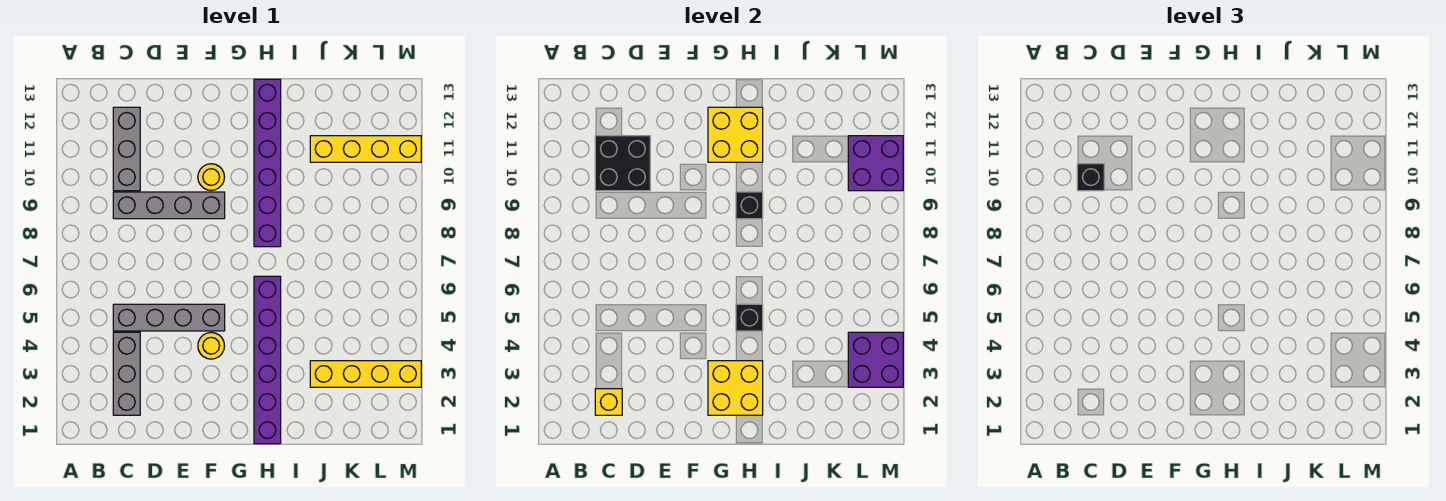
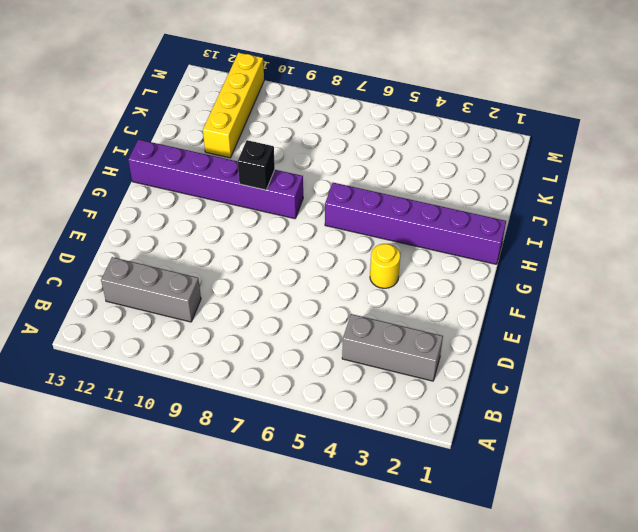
none -> grey 1x4 brick [113,304,225,331]
none -> grey 1x4 brick [113,192,225,219]
none -> yellow 1x1 round brick [198,164,224,190]

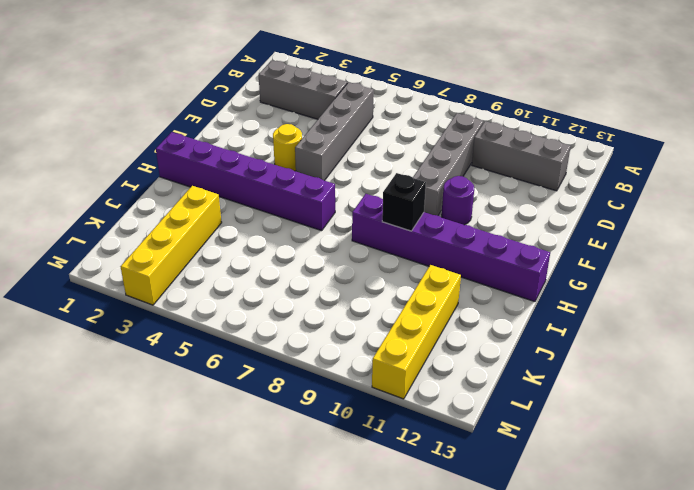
purple 1x1 round brick [442,176,474,225] -> yellow 1x1 round brick [198,164,224,190]
none -> yellow 1x1 brick [595,389,622,415]
none -> black 2x2 brick [595,136,650,191]
none -> yellow 2x2 brick [708,361,763,415]

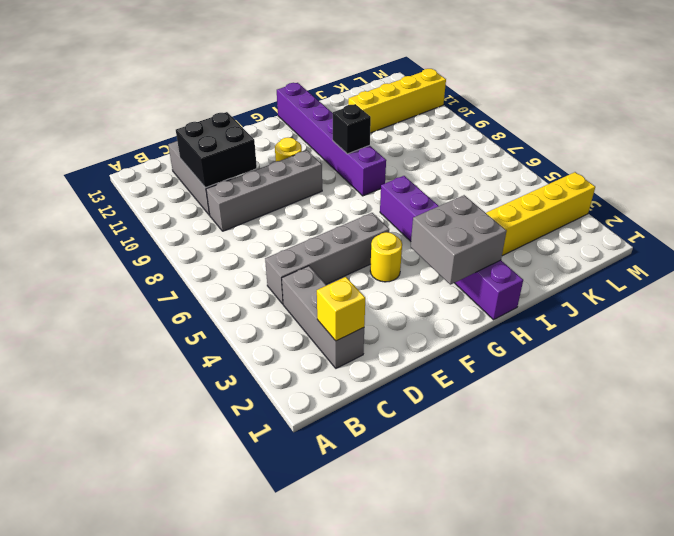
grey 2x2 brick [411,195,506,285] -> yellow 2x2 brick [708,361,763,415]
none -> yellow 2x2 brick [708,107,763,162]
none -> black 1x1 brick [736,304,763,331]
none -> purple 2x2 brick [848,332,903,387]

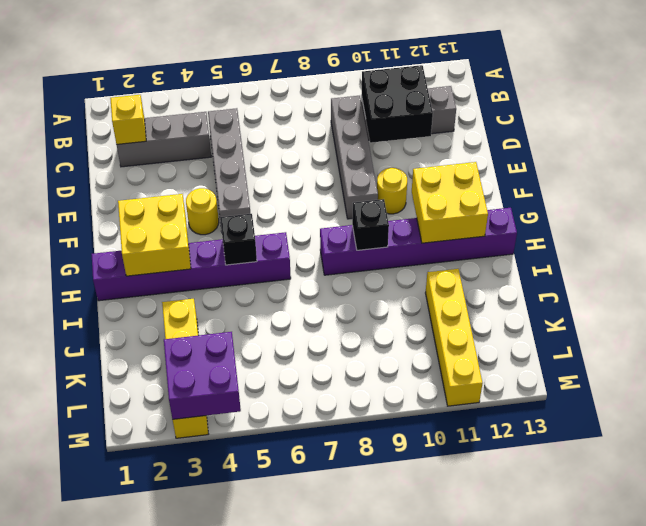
none -> purple 2x2 brick [848,136,903,191]
none -> black 1x1 brick [1077,164,1104,191]

